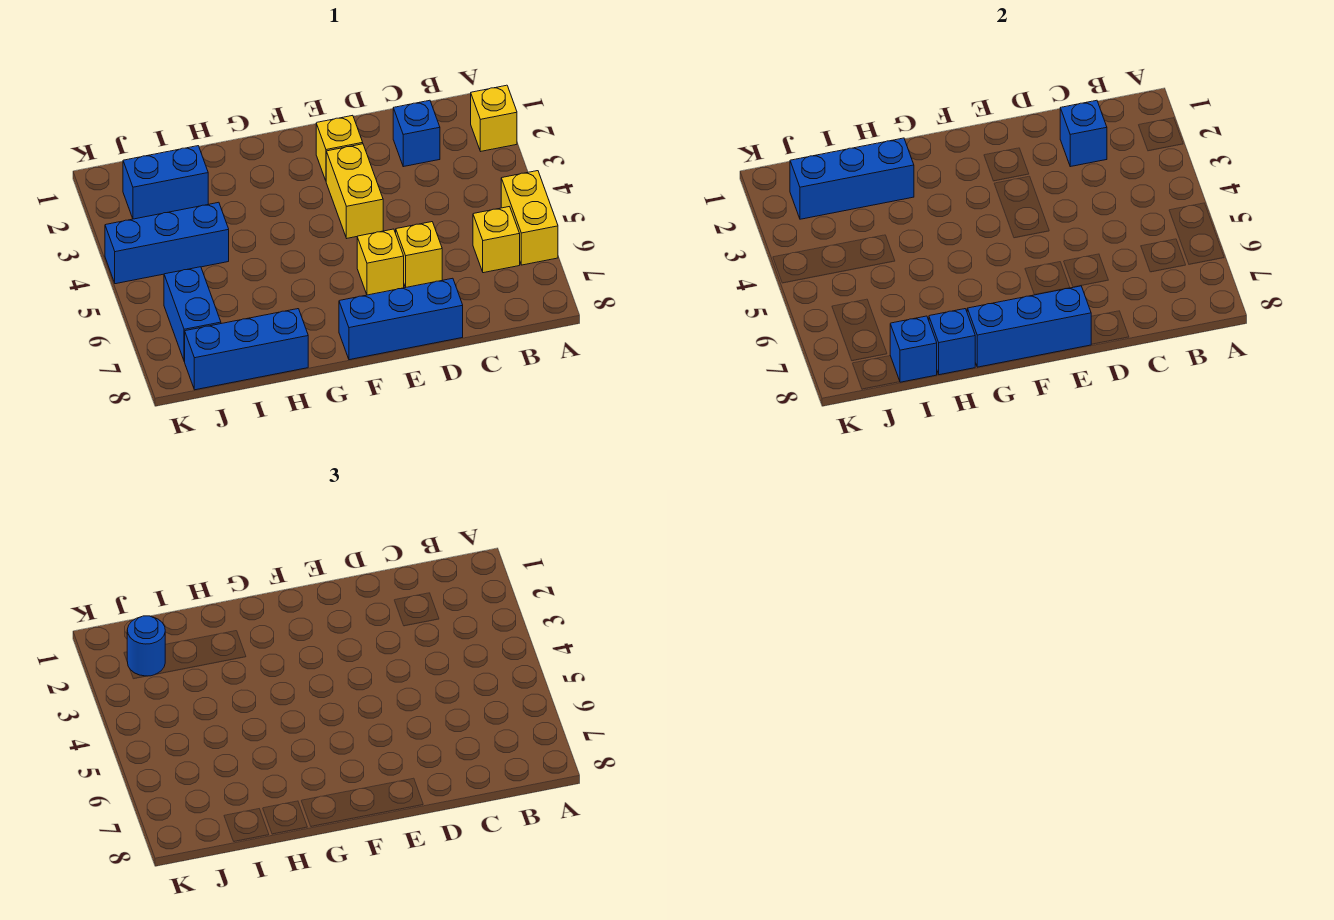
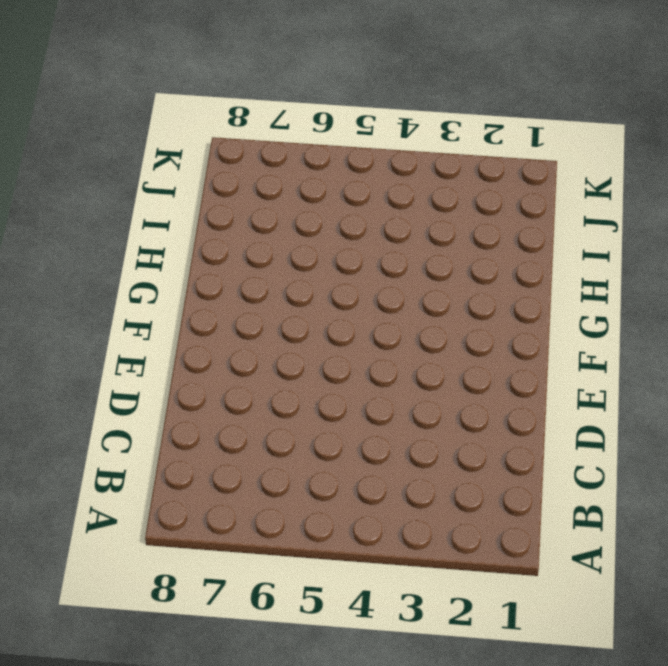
none -> yellow 1x1 brick [471,85,517,151]
none -> yellow 1x2 brick [501,171,558,265]
none -> yellow 1x1 brick [473,207,520,273]

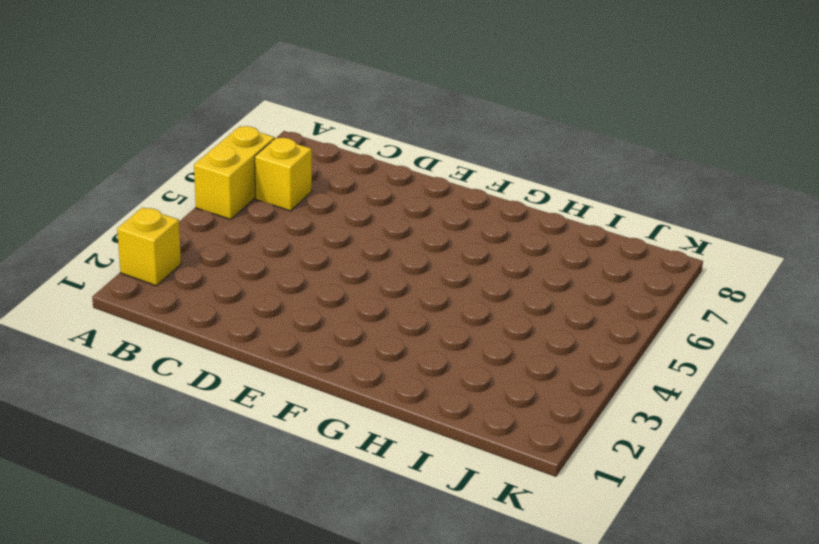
none -> blue 1x1 brick [393,100,440,167]
none -> yellow 1x1 brick [396,222,442,287]
none -> blue 1x3 brick [339,278,463,360]

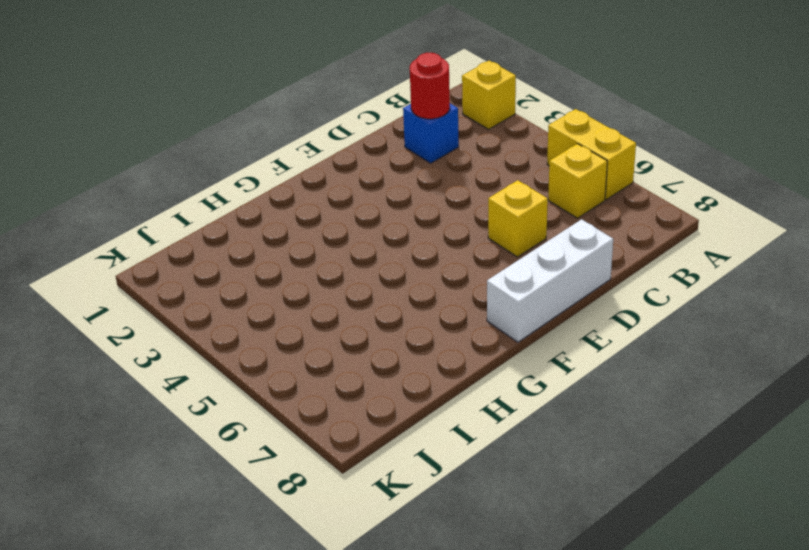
red 1x1 round brick [410,53,450,119] -> blue 1x1 brick [1060,100,1107,167]
white 1x3 brick [487,219,613,342] -> blue 1x3 brick [339,278,463,360]
none -> yellow 1x1 brick [316,115,363,180]
none -> yellow 1x2 brick [326,144,383,238]
none -> yellow 1x1 brick [357,229,404,295]

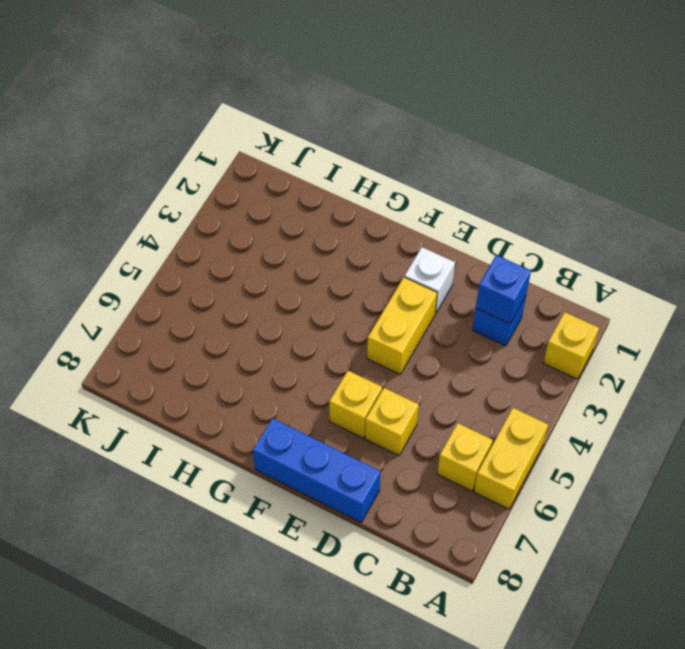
white 1x1 brick [405,247,455,313] -> yellow 1x1 brick [316,115,363,180]
none -> blue 1x3 brick [185,309,308,390]
none -> blue 1x2 brick [123,146,208,219]
none -> blue 1x3 brick [105,202,229,284]

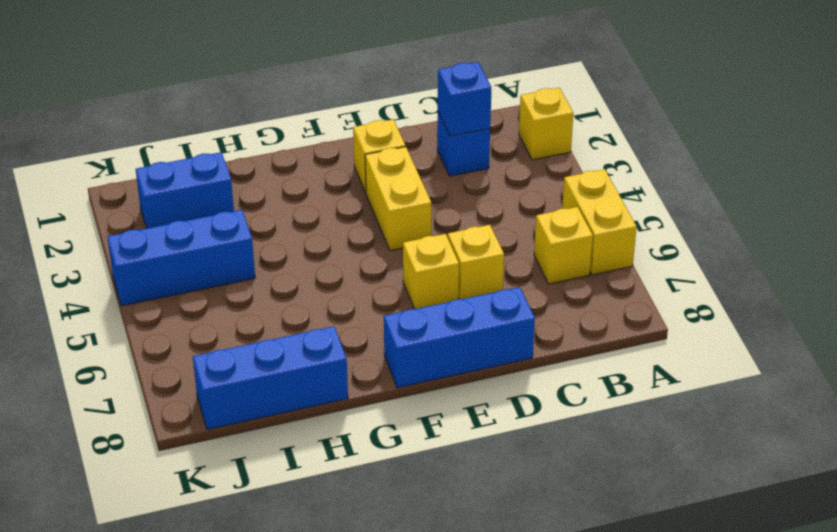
none -> blue 1x2 brick [164,267,221,361]
none -> blue 1x3 brick [967,286,1091,367]
none -> blue 1x3 brick [790,138,914,219]

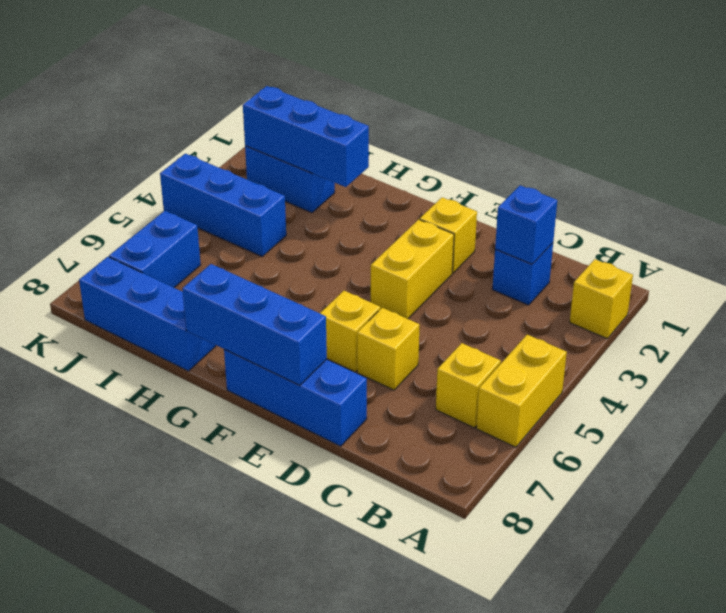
none -> blue 1x1 brick [929,309,975,375]
none -> blue 1x1 brick [890,316,937,382]
none -> blue 1x1 round brick [127,616,165,676]

